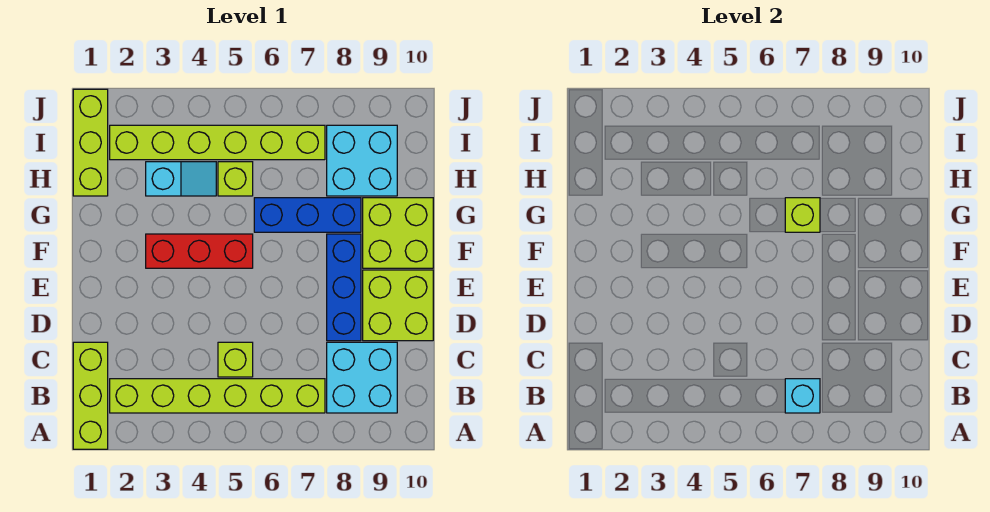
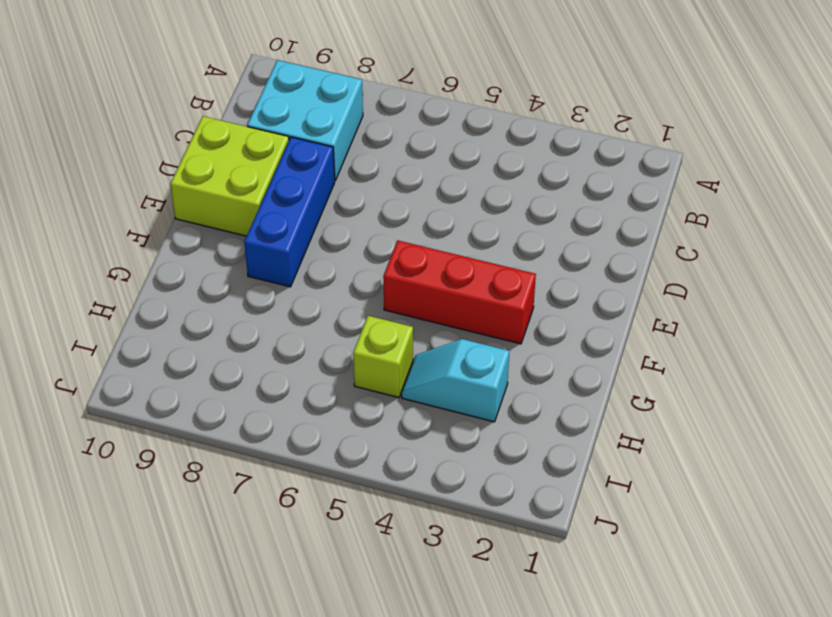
none -> lime 1x3 brick [73,342,108,449]
none -> lime 1x6 brick [110,379,325,413]
none -> lime 1x1 brick [218,342,253,377]

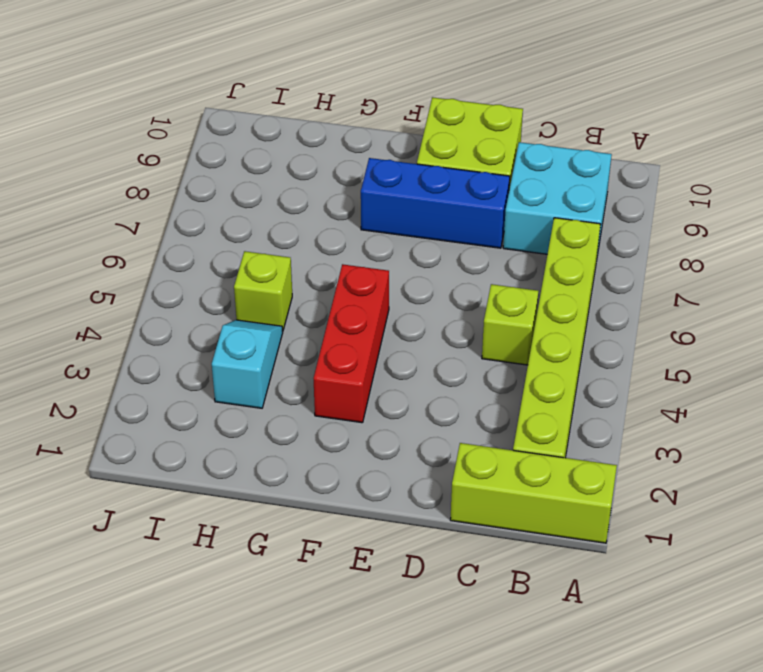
none -> lime 2x2 brick [363,198,433,268]
none -> blue 1x3 brick [254,198,361,232]
none -> lime 1x3 brick [73,89,108,196]

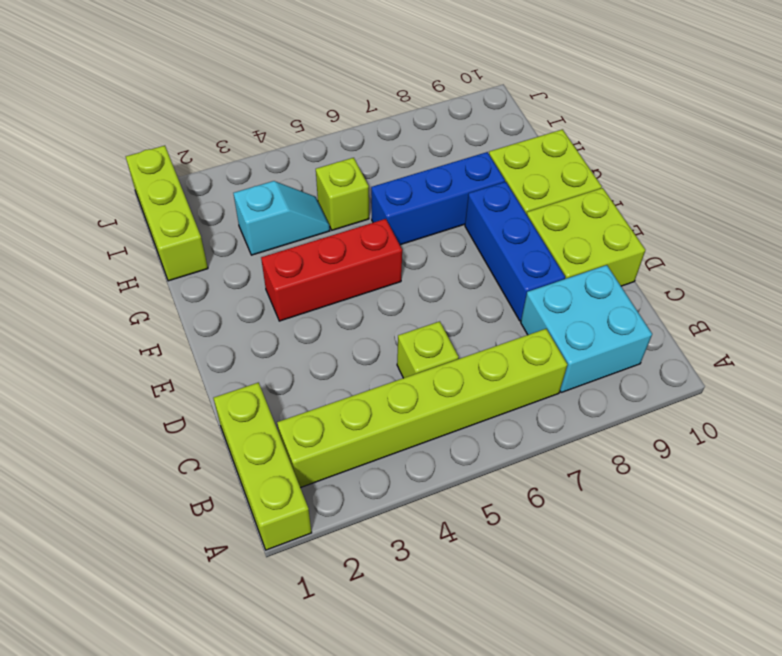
none -> cyan 2x2 brick [327,125,397,196]
none -> lime 1x6 brick [110,125,325,160]
none -> cyan 1x1 brick [785,379,820,413]

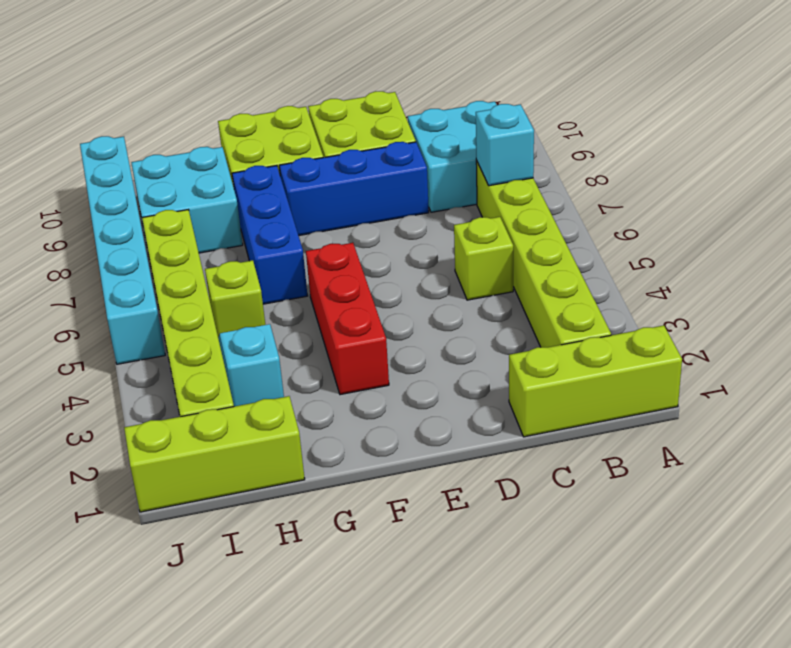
cyan 1x6 brick [80,136,165,364] -> none
none -> lime 1x1 brick [785,198,820,232]

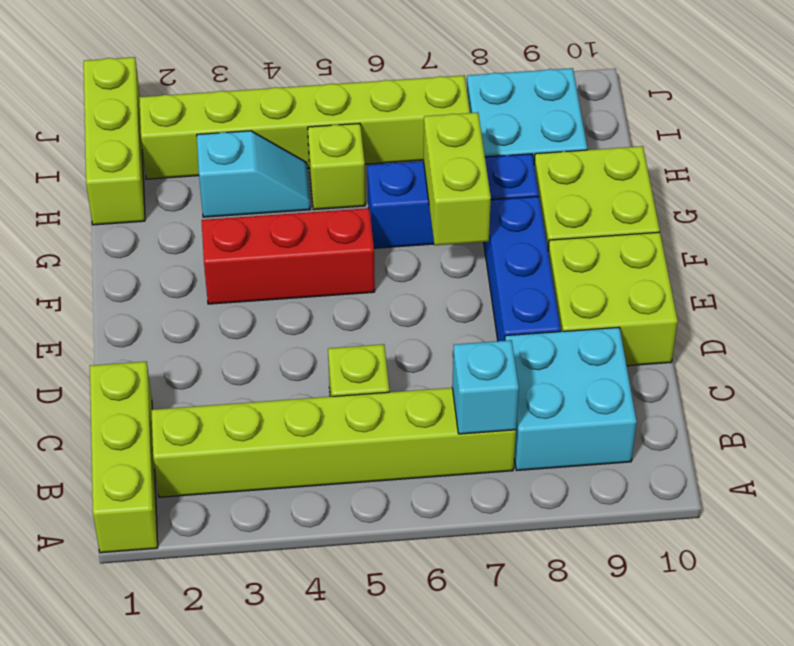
lime 1x2 brick [424,112,491,245] -> lime 1x1 brick [785,198,820,232]

